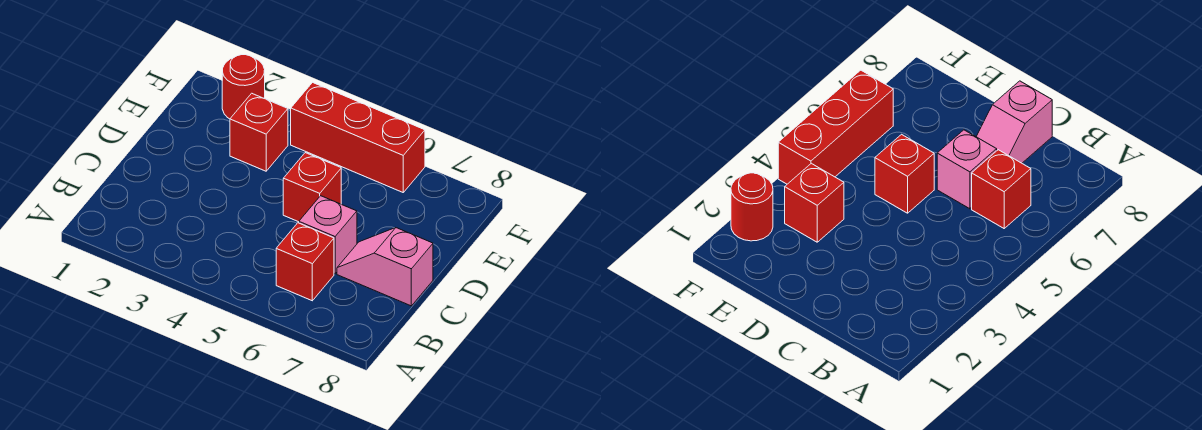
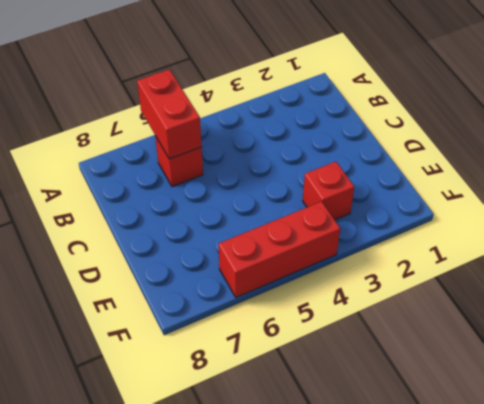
red 1x2 brick [137,69,202,159] -> none
none -> pink 1x1 brick [299,196,357,274]
none -> pink 1x2 slope [337,228,433,306]

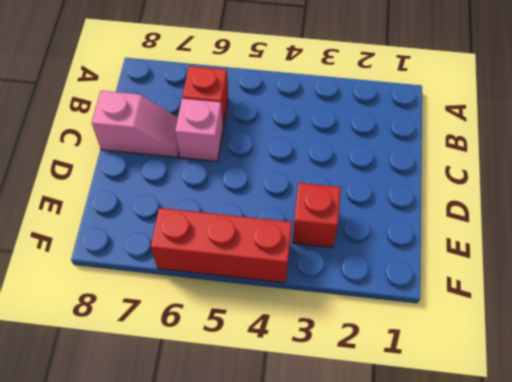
none -> red 1x1 brick [283,153,341,222]
none -> red 1x1 round brick [222,55,265,119]

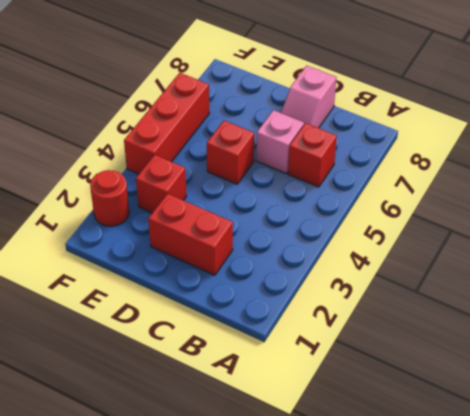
red 1x2 brick [148,194,233,275] -> none

